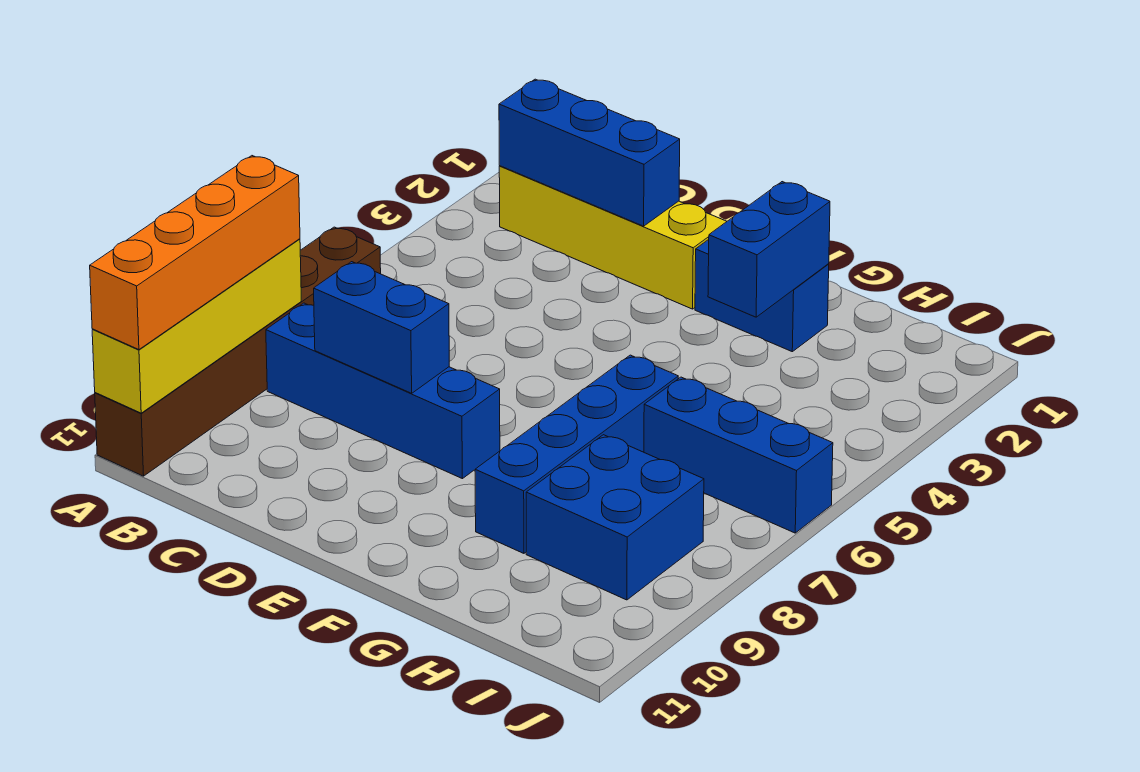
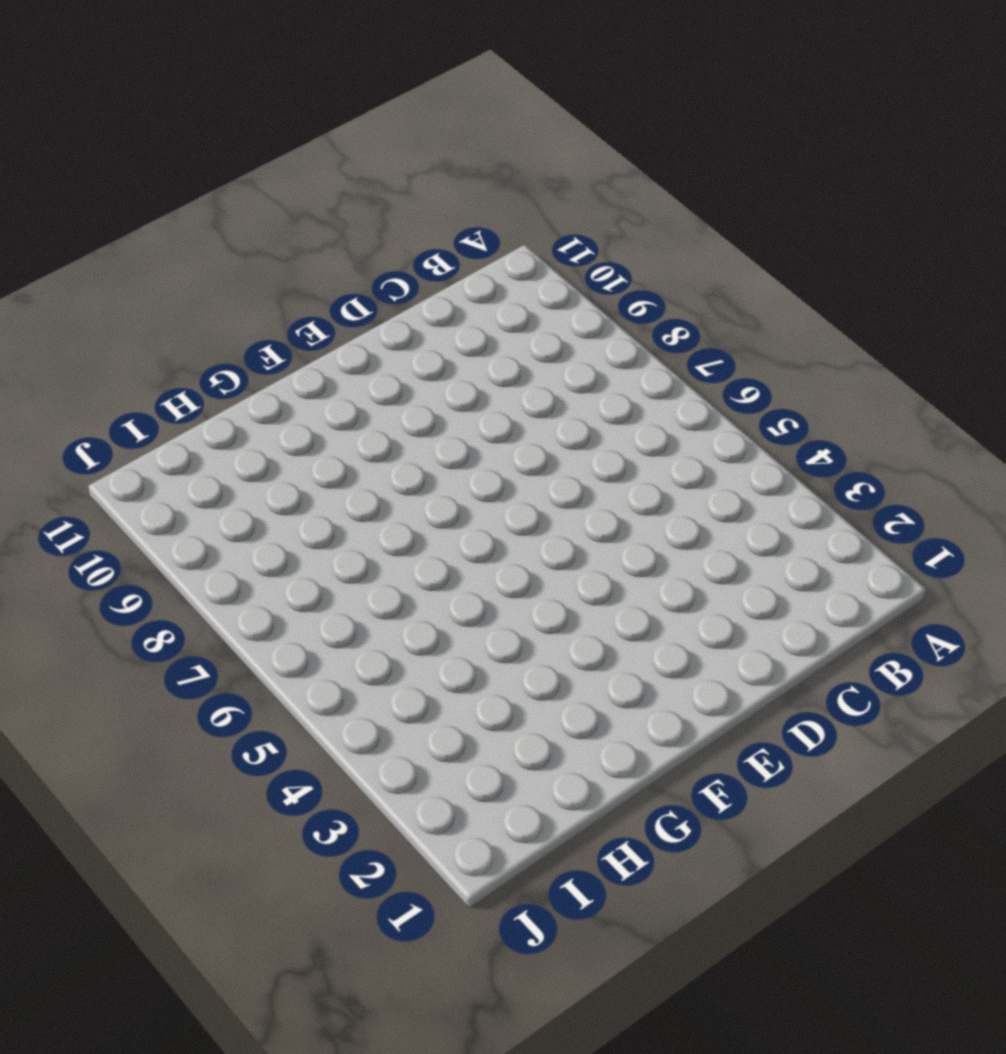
none -> brown 1x6 brick [95,227,381,476]
none -> yellow 1x4 brick [499,166,727,309]
none -> blue 1x4 brick [266,303,500,479]

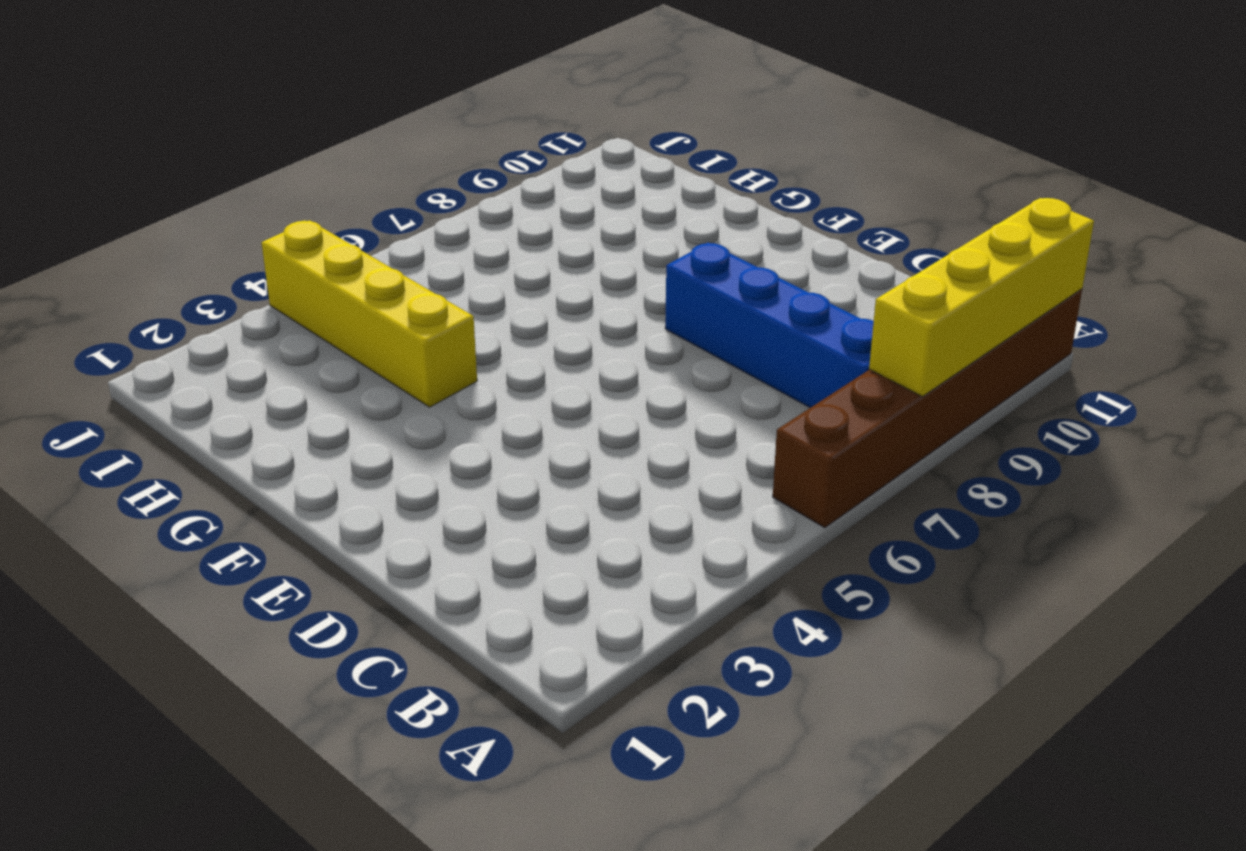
yellow 1x4 brick [262,220,477,407] -> yellow 1x4 brick moved to [499,166,727,309]
none -> blue 1x2 brick [695,240,829,352]
none -> blue 1x4 brick [475,355,678,553]
none -> blue 1x3 brick [644,377,833,533]

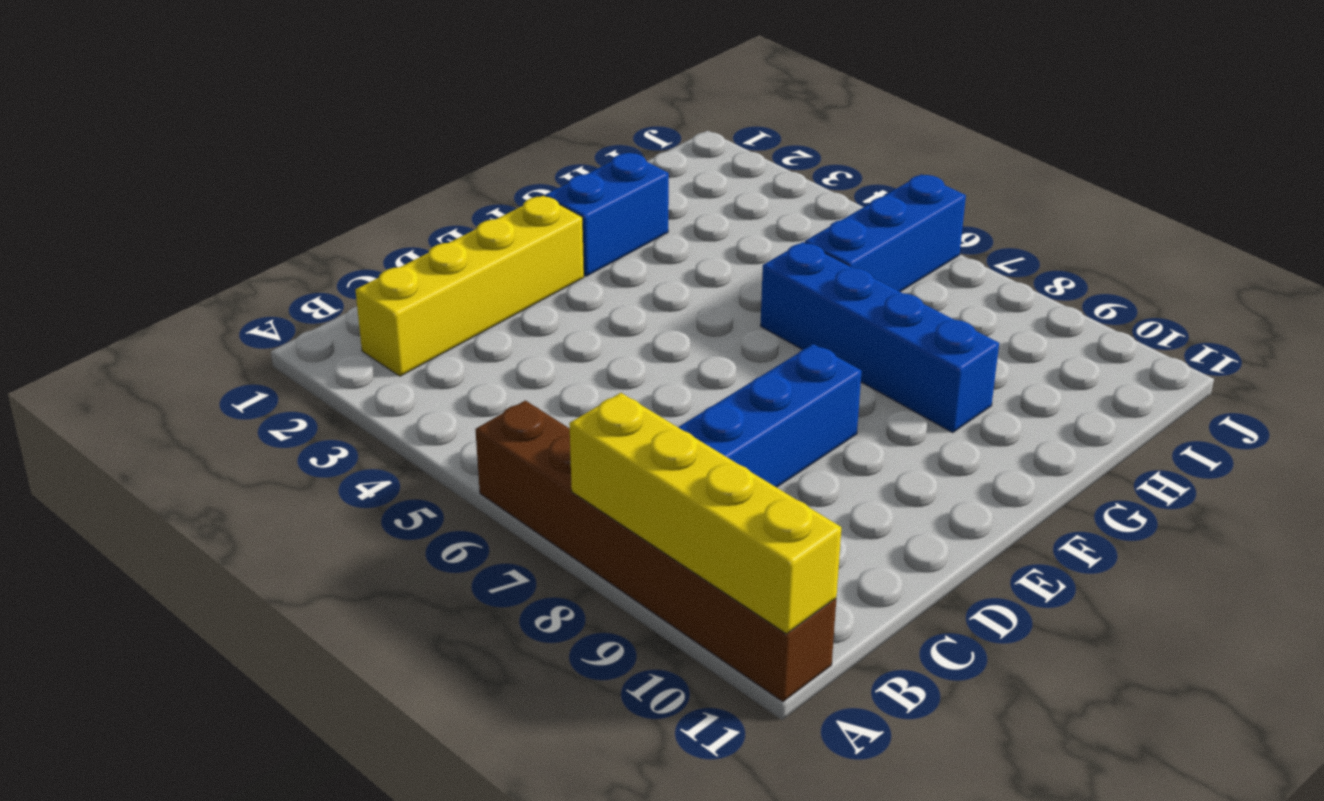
none -> blue 2x2 brick [526,435,704,600]
none -> blue 1x3 brick [499,79,680,226]
none -> blue 1x2 brick [314,262,449,393]

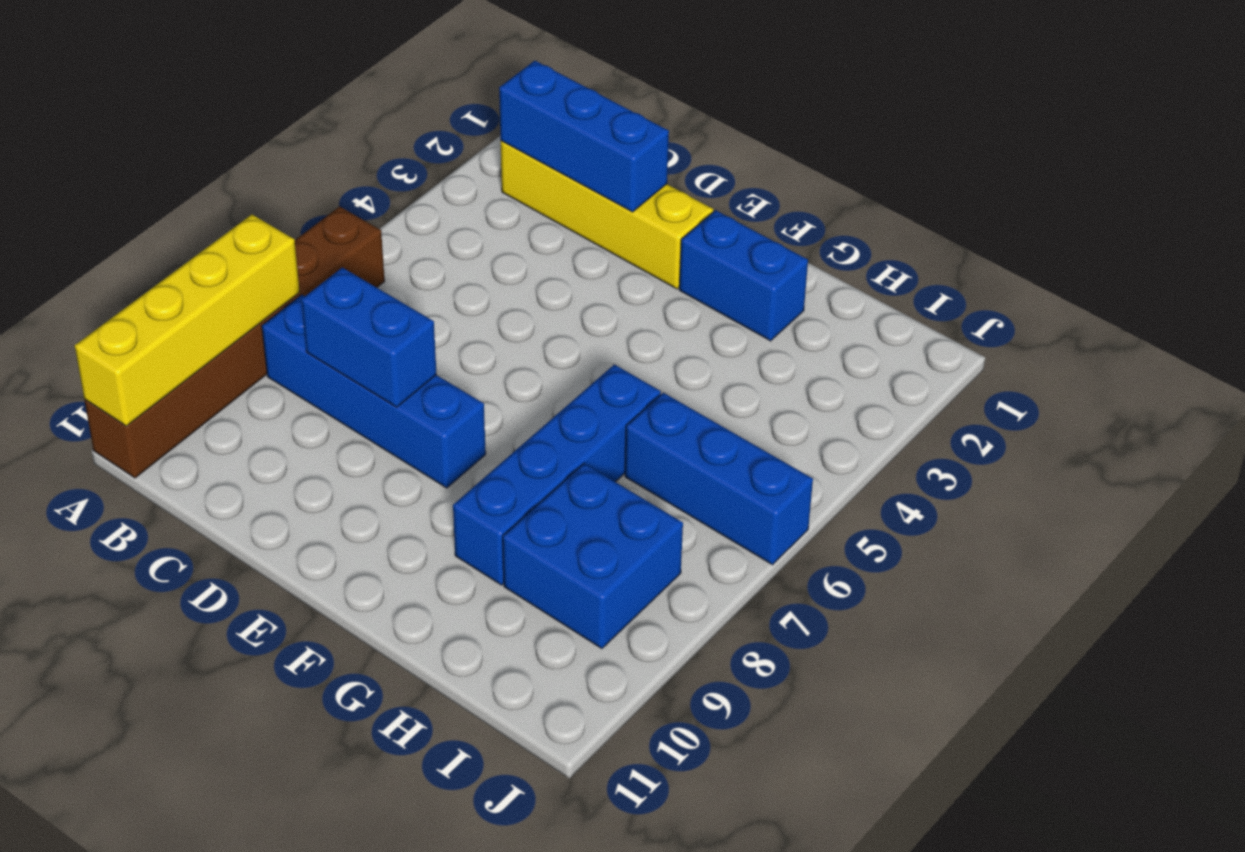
none -> blue 1x2 brick [708,182,830,317]
none -> orange 1x4 brick [90,156,300,350]

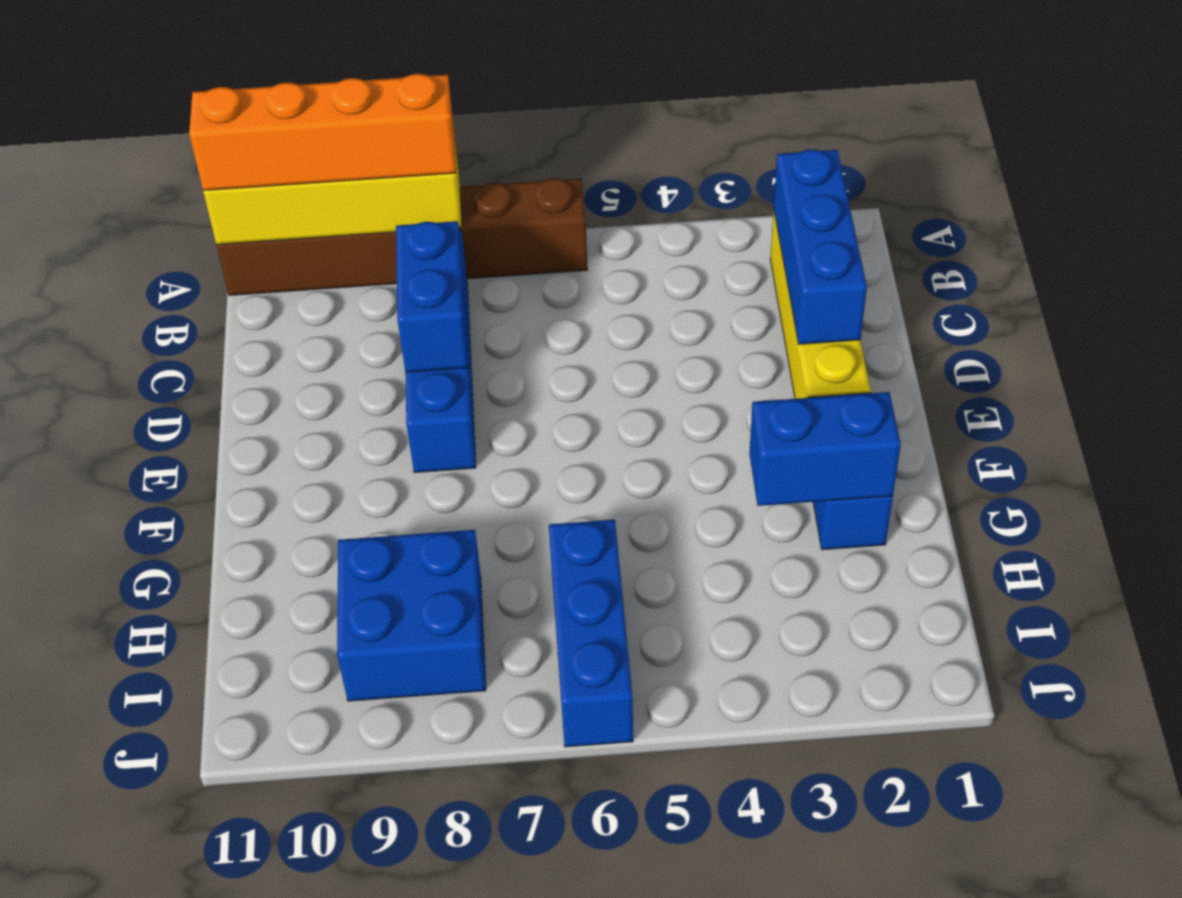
none -> blue 1x4 brick [475,355,678,553]

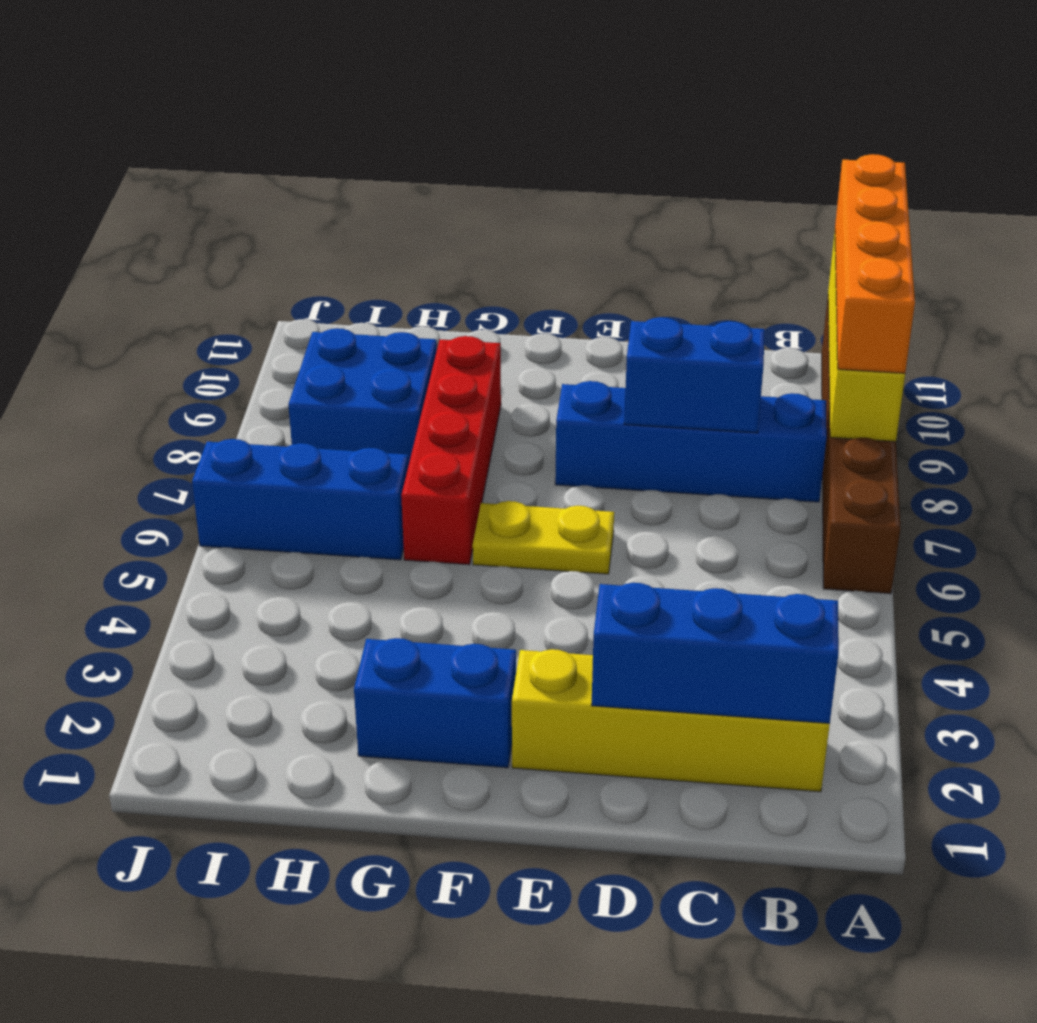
yellow 1x2 plate [473,501,614,574] -> none
red 1x4 brick [401,336,501,565] -> blue 1x4 brick [475,355,678,553]
none -> blue 1x2 brick [708,182,830,317]

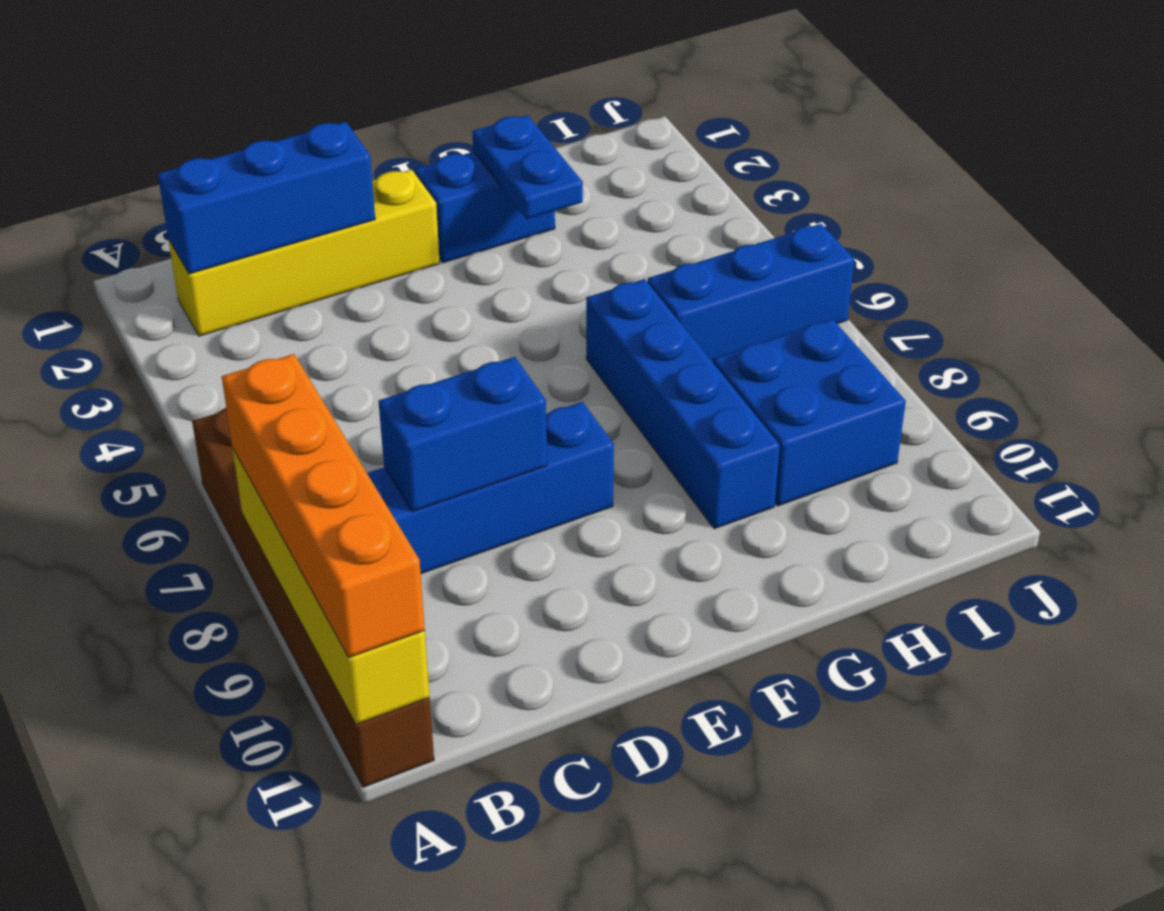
blue 1x2 plate [472,115,583,219] -> blue 1x2 brick [708,182,830,317]

